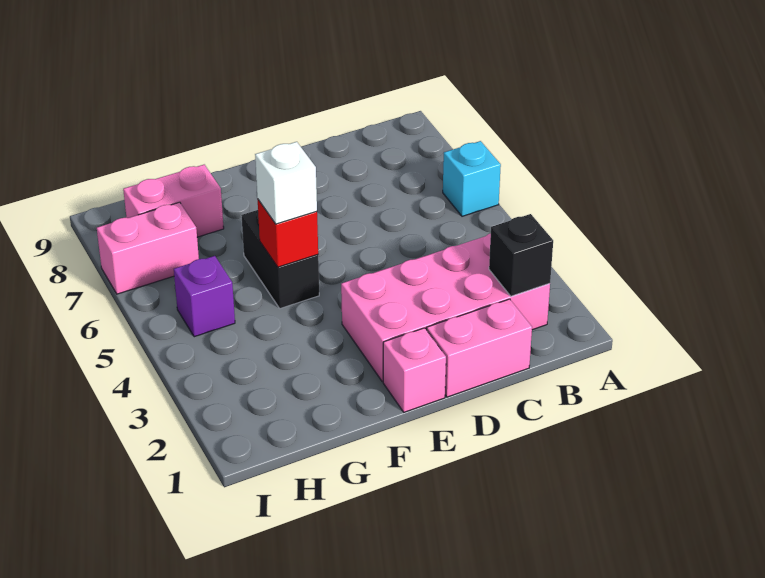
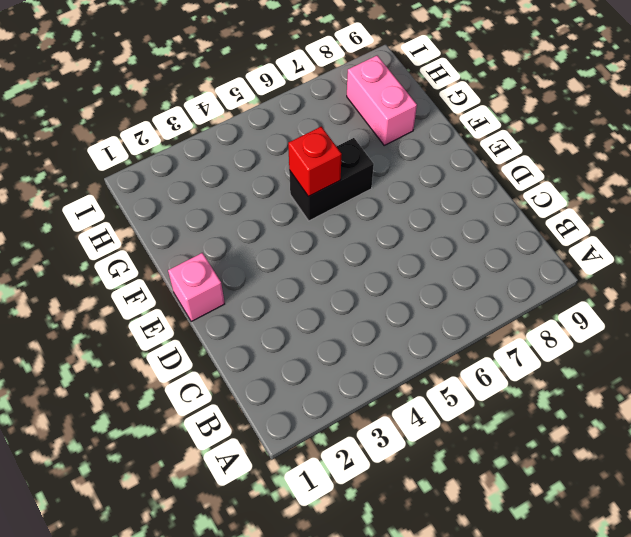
none -> cyan 1x1 brick [443,141,501,216]
none -> pink 2x4 brick [341,233,550,382]

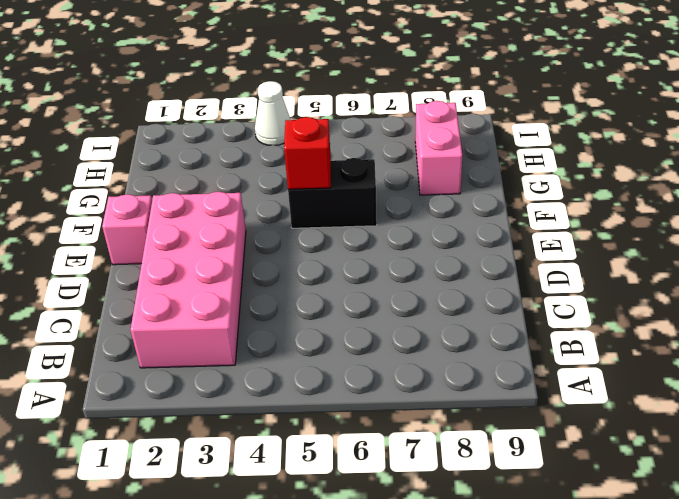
white 1x1 cone [255,81,291,145] -> none
none -> cyan 1x1 brick [443,141,501,216]
none -> pink 1x2 brick [427,299,532,397]

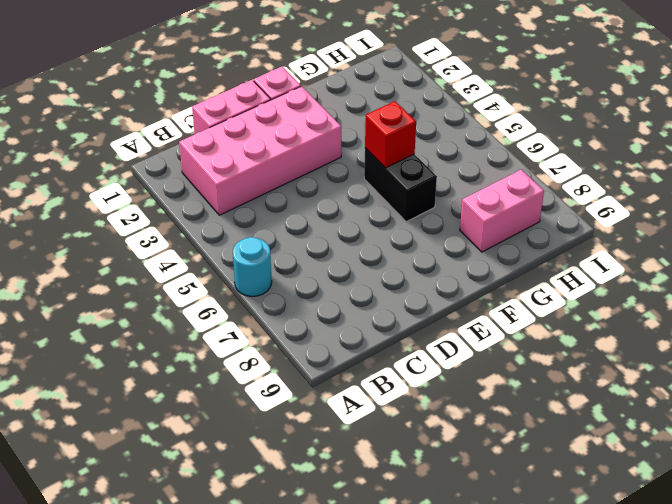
cyan 1x1 round brick [233,237,272,296] -> cyan 1x1 brick [443,141,501,216]
none -> purple 1x1 brick [174,256,235,337]
none -> pink 1x2 brick [97,202,199,294]

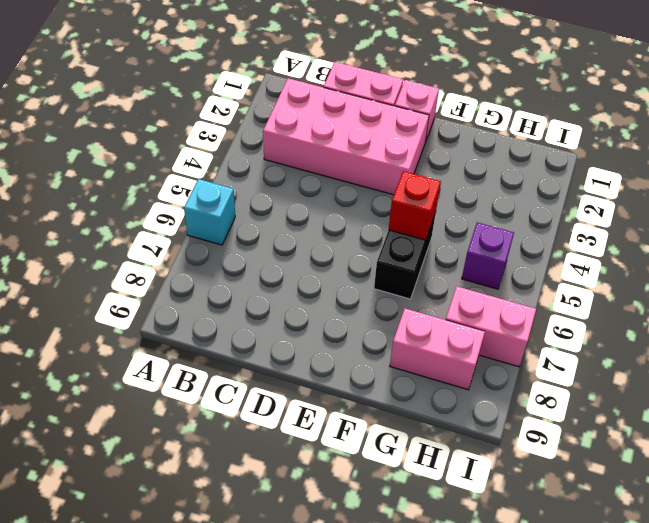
none -> black 1x1 brick [489,214,553,296]
none -> white 1x1 brick [255,142,317,224]

